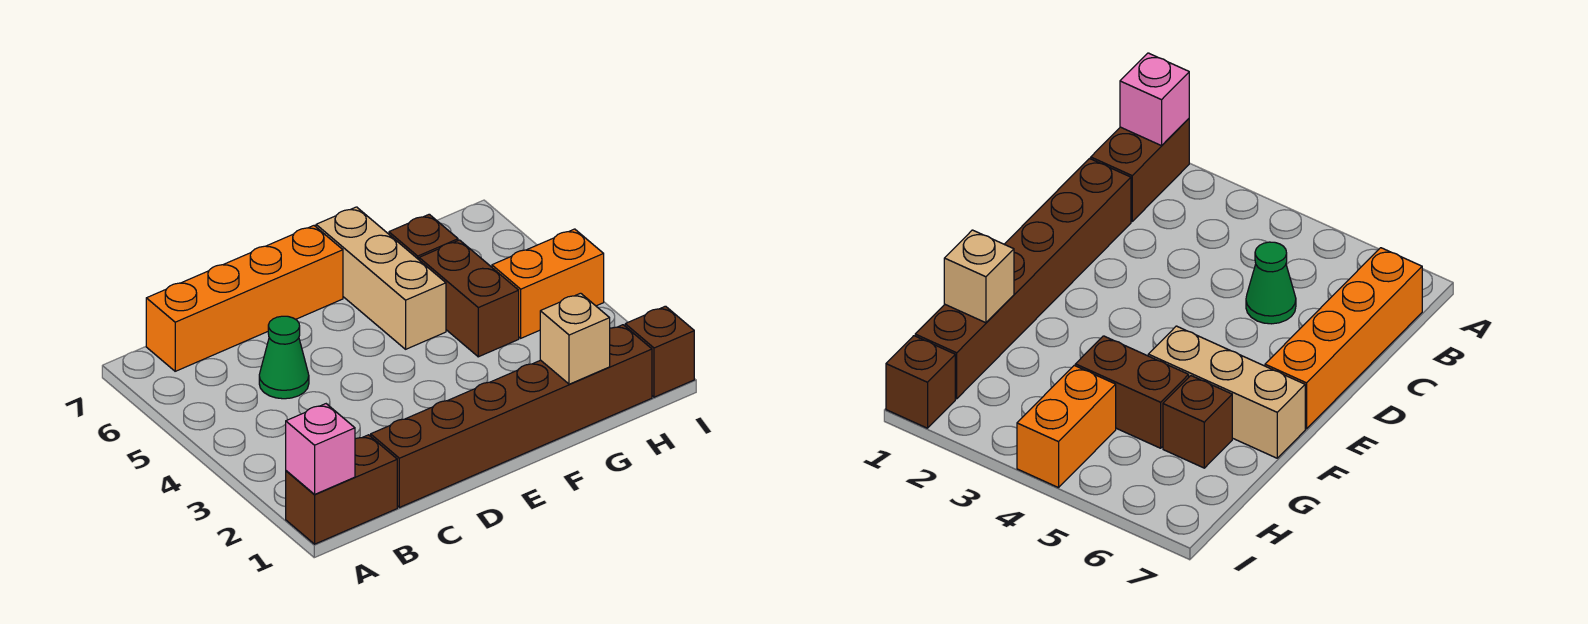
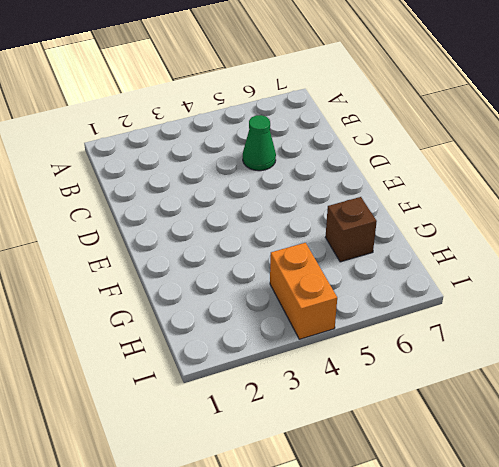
none -> brown 1x2 brick [286,435,397,544]
none -> orange 1x4 brick [146,226,343,371]

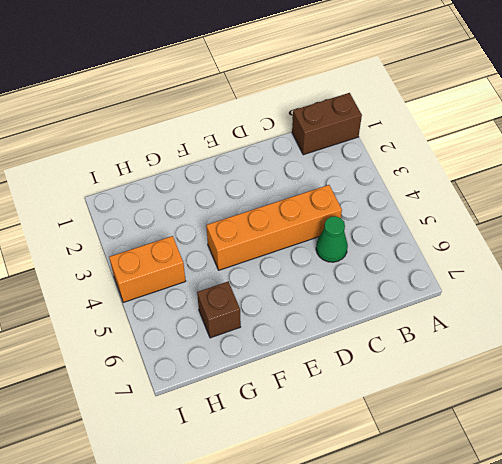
orange 1x4 brick [206,185,342,270] -> orange 1x4 brick moved to [146,226,343,371]
none -> brown 1x6 brick [371,325,652,507]
none -> tan 1x3 brick [316,207,446,349]

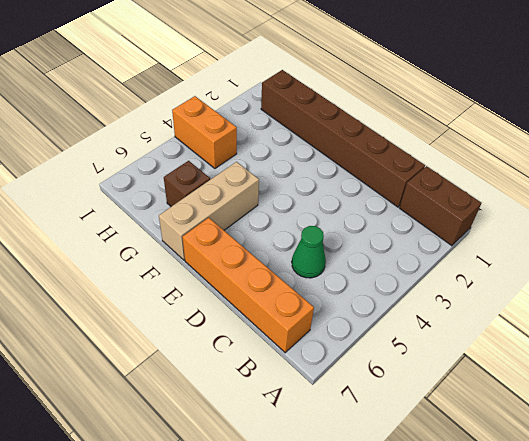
none -> brown 1x2 brick [419,240,519,357]
none -> brown 1x1 brick [625,306,694,397]

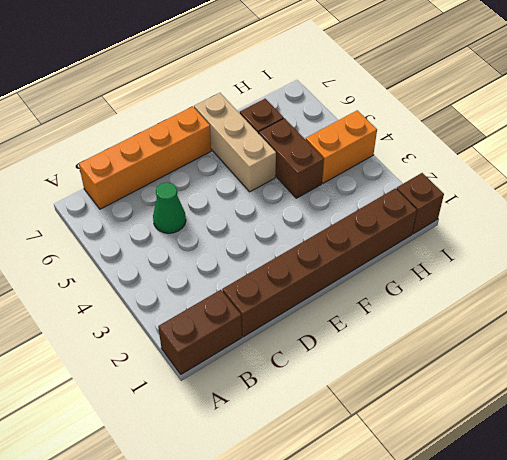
none -> pink 1x1 brick [286,404,355,495]
none -> tan 1x1 brick [540,293,610,384]

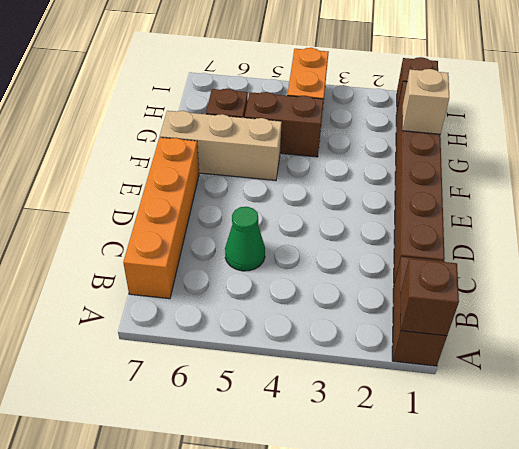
brown 1x1 brick [400,259,459,336] -> pink 1x1 brick [286,404,355,495]

